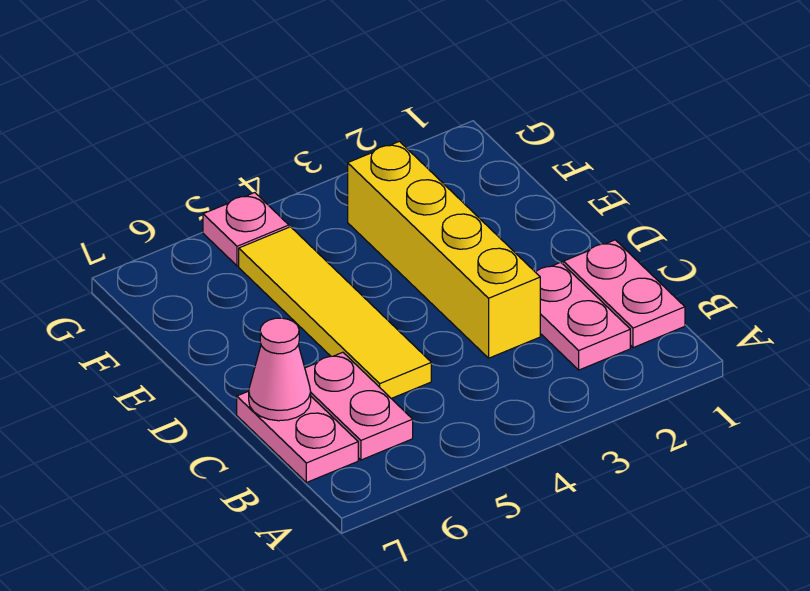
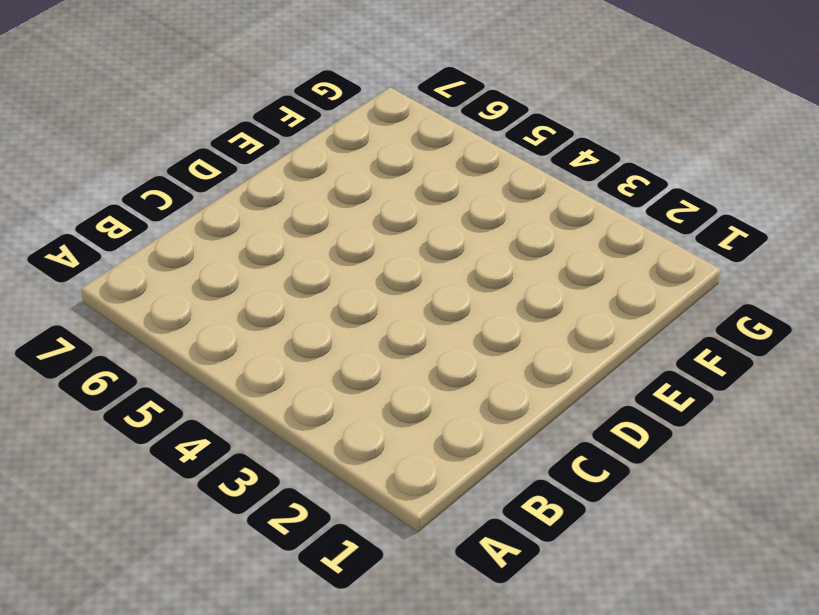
none -> pink 1x2 plate [563,240,685,348]
none -> pink 1x2 plate [536,262,630,370]

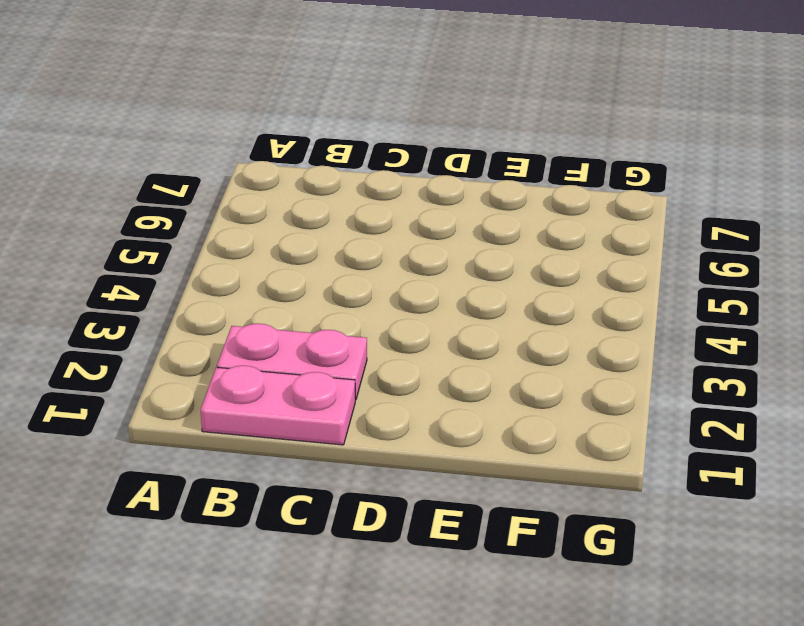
none -> pink 1x2 plate [305,352,413,460]
none -> pink 1x2 plate [237,391,358,483]

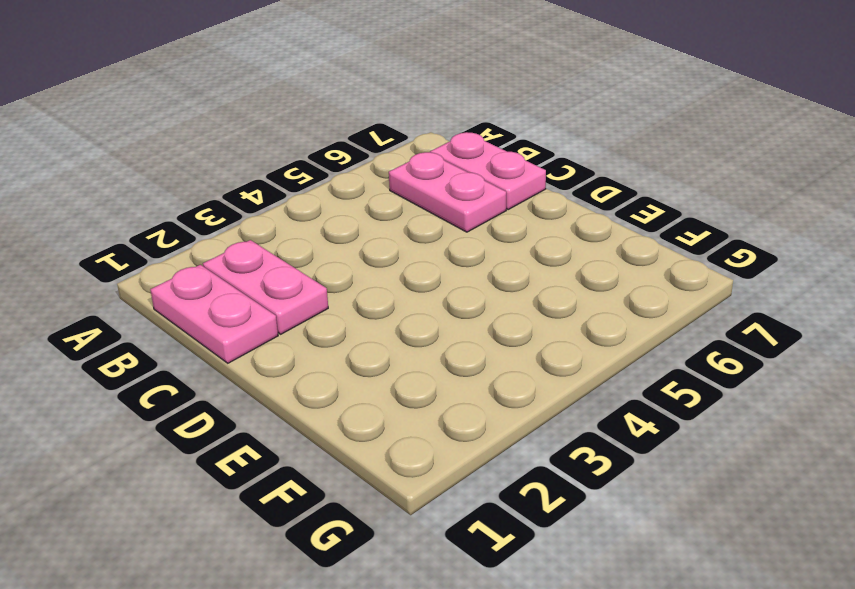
none -> yellow 1x4 brick [348,141,540,358]
none -> yellow 1x4 tile [239,227,431,398]

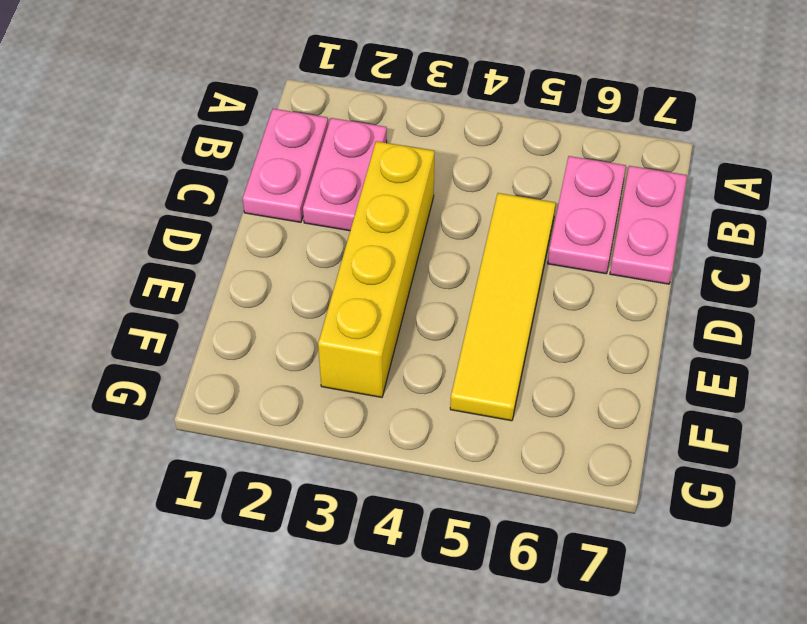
none -> pink 1x1 plate [203,193,289,266]
none -> pink 1x1 cone [249,318,311,421]

